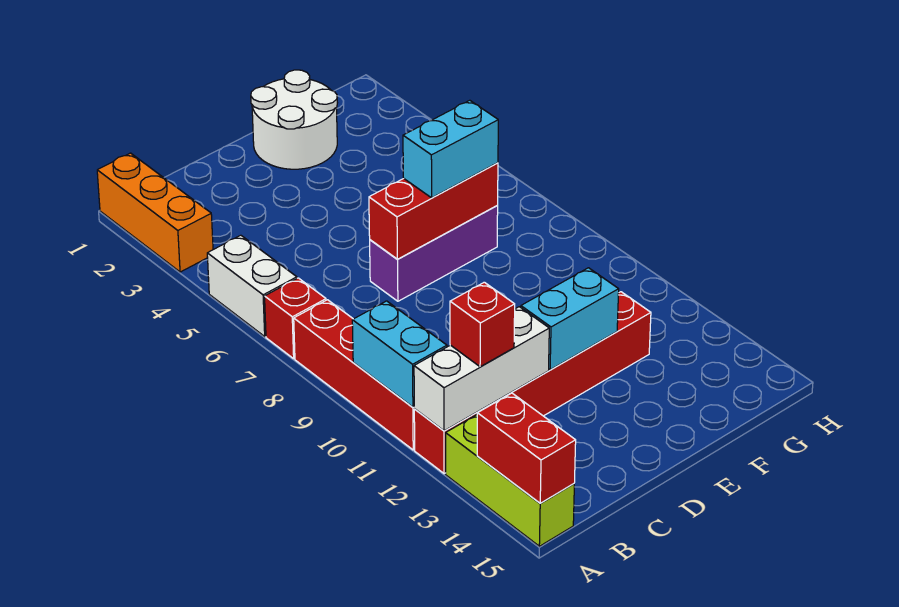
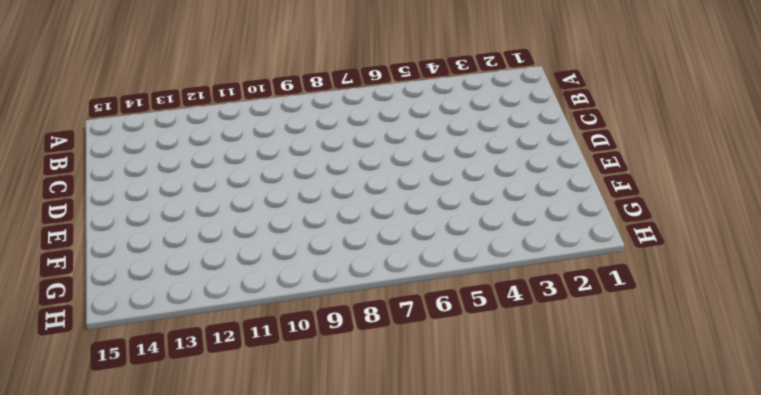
none -> orange 1x3 brick [97,153,213,272]
none -> white 1x2 brick [207,235,297,336]
none -> red 1x1 brick [265,278,326,359]

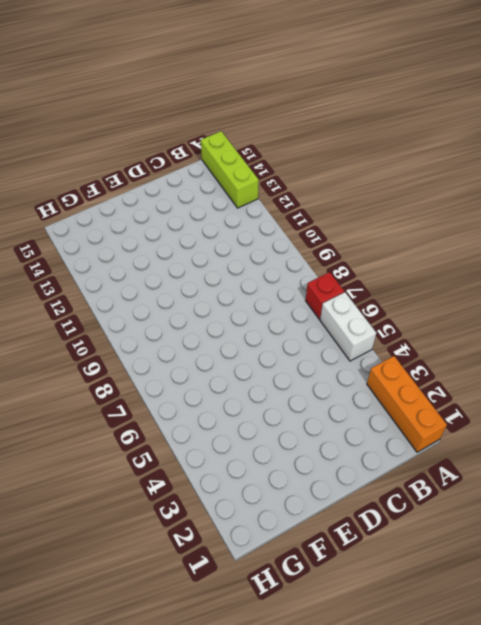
none -> red 1x4 brick [294,300,415,450]
none -> red 1x6 brick [414,292,651,474]
none -> purple 1x3 brick [370,206,498,301]

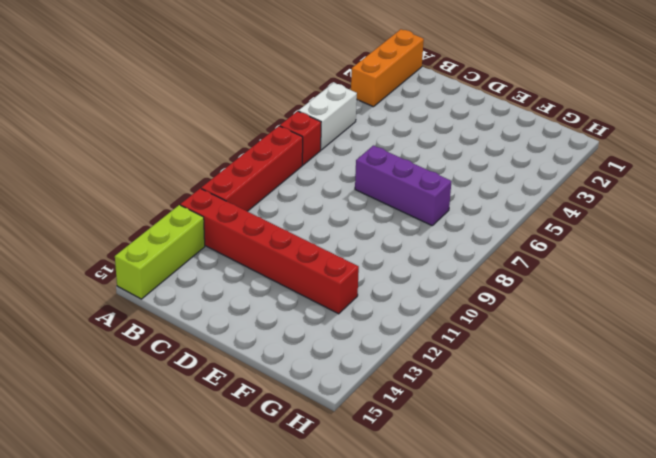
none -> white 2x2 round brick [251,70,337,169]
none -> cyan 1x2 brick [352,301,447,407]
none -> white 1x3 brick [414,307,549,431]

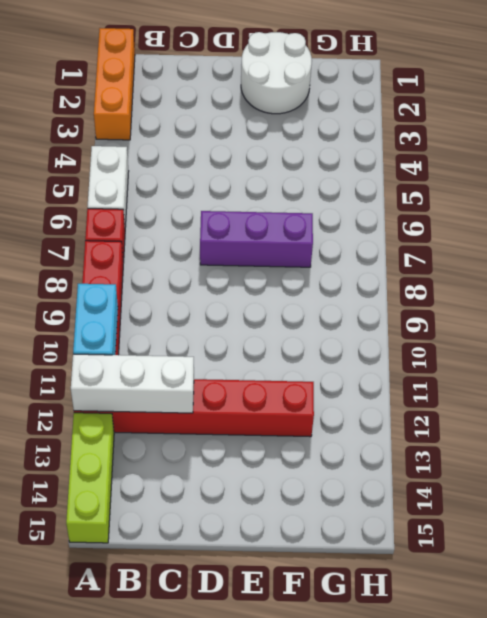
none -> red 1x2 brick [477,393,576,503]
none -> red 1x3 brick [369,163,498,259]
none -> cyan 1x2 brick [521,268,619,370]

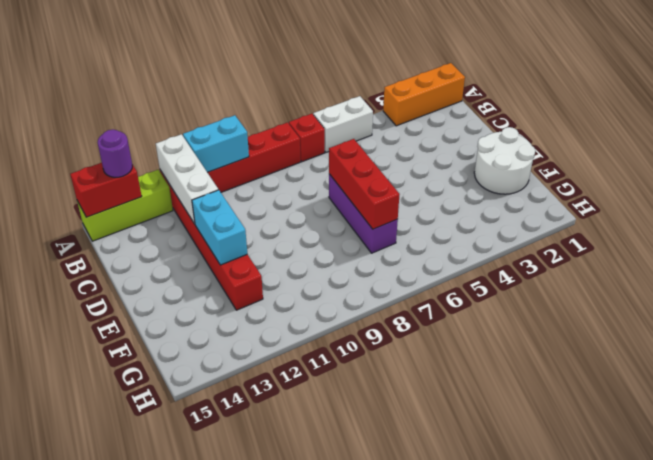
purple 1x1 round brick [98,130,132,177] -> none
none -> red 1x1 brick [450,282,515,367]
none -> cyan 1x2 brick [403,100,498,198]

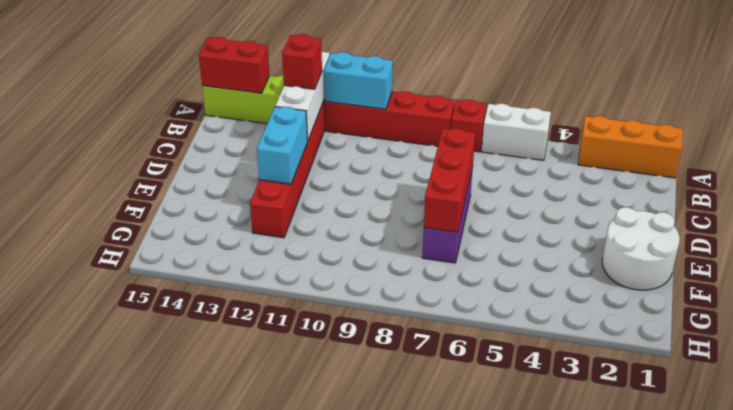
none -> cyan 1x2 brick [403,100,498,198]

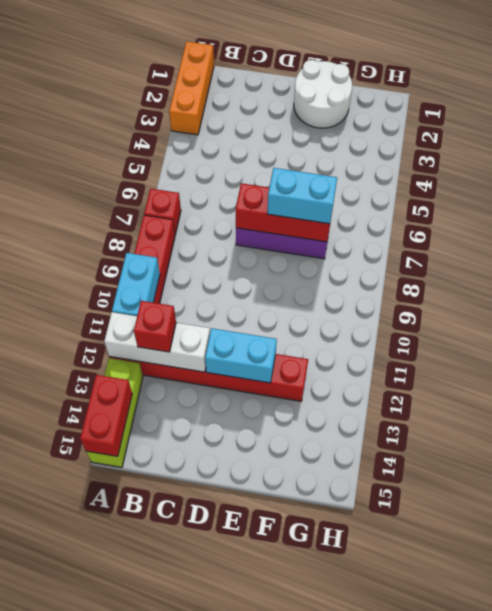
none -> white 1x2 brick [207,235,297,336]

